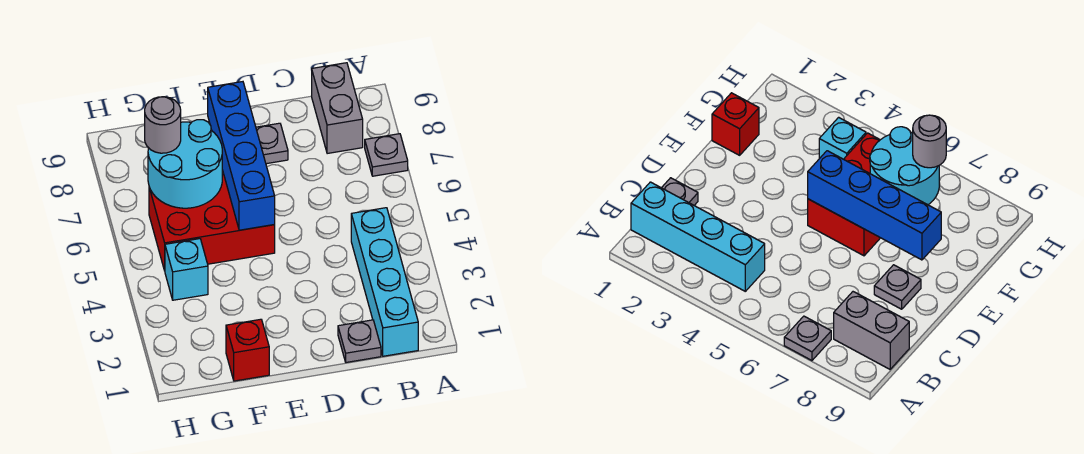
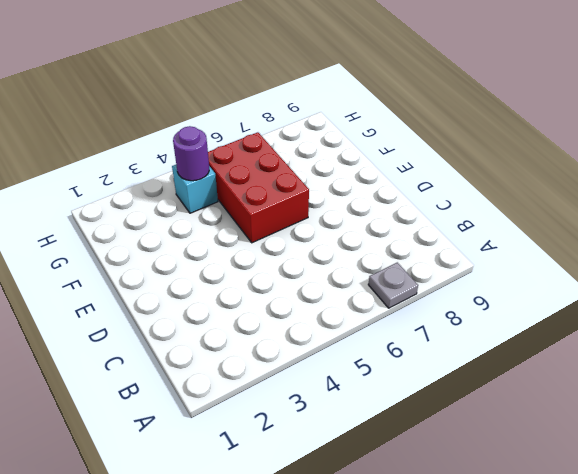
purple 1x1 round brick [173,126,209,181] -> none
none -> cyan 1x4 brick [351,208,418,356]
none -> grey 1x2 brick [312,63,363,154]

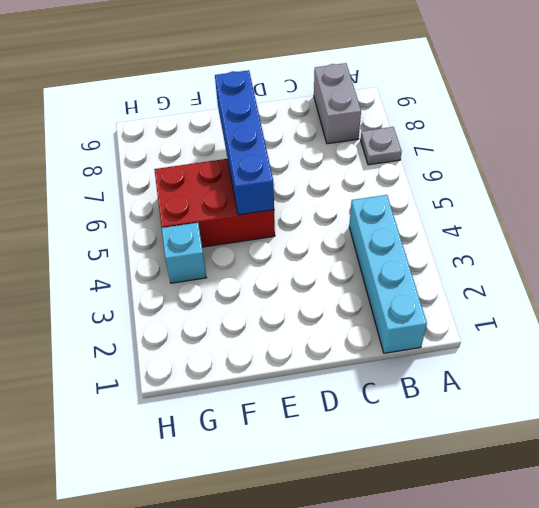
none -> grey 1x1 plate [338,320,381,362]
none -> grey 1x1 plate [256,123,288,164]

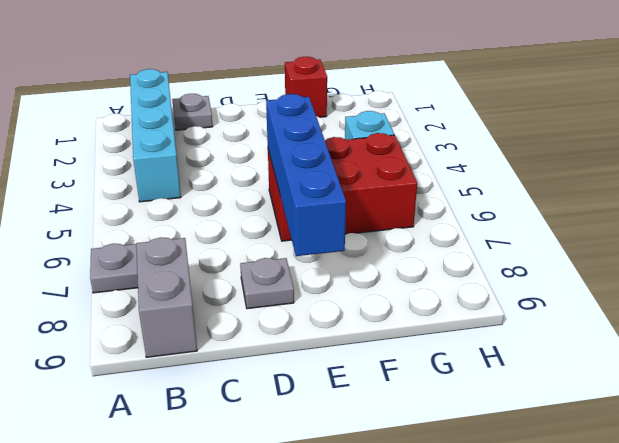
none -> cyan 2x2 round brick [148,120,222,208]
none -> grey 1x1 round brick [145,97,181,153]

